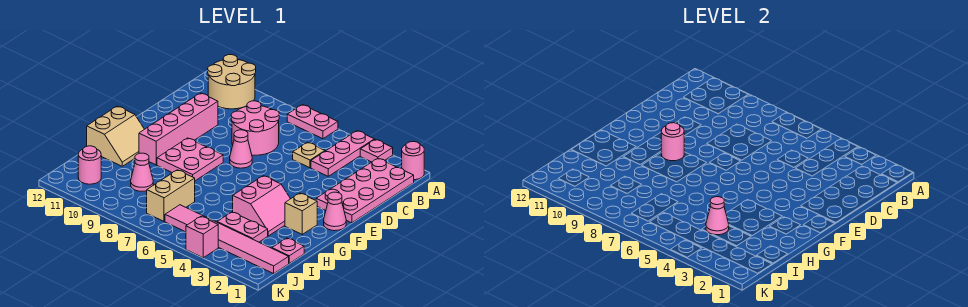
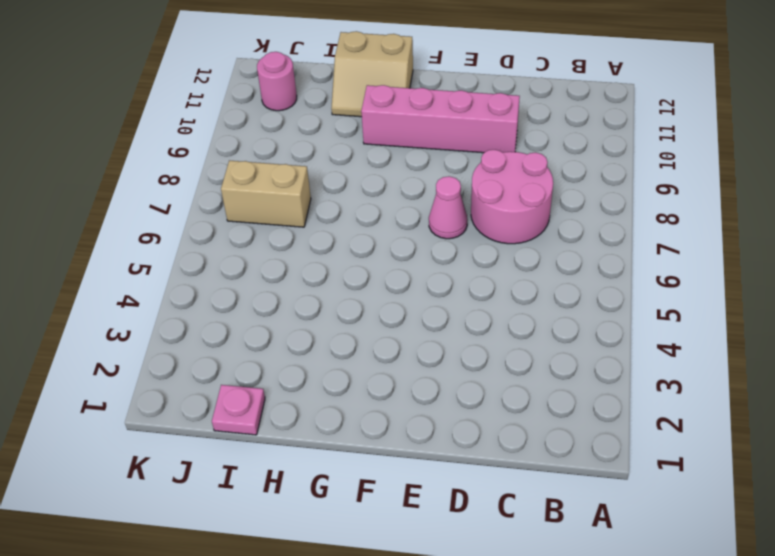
none -> pink 1x1 round brick [402,142,424,180]
none -> pink 1x1 plate [360,139,393,162]
none -> pink 1x3 plate [311,131,374,176]

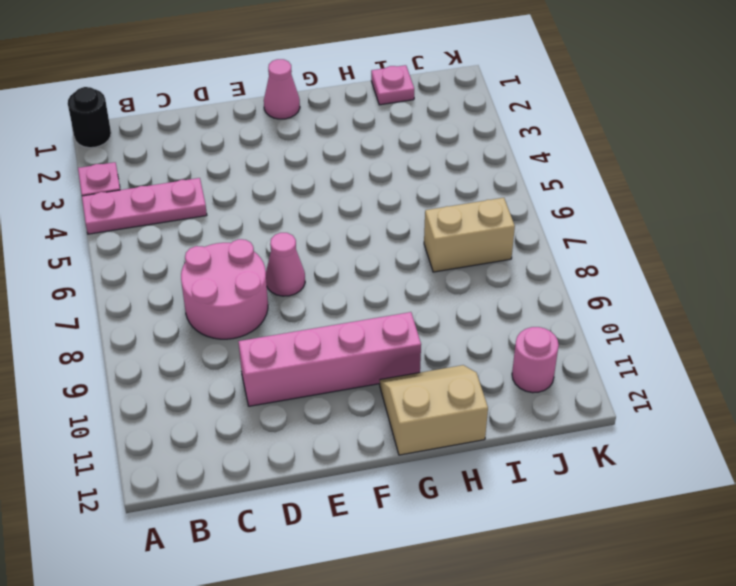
black 1x1 round brick [68,87,111,148] -> pink 1x1 round brick [402,142,424,180]
none -> pink 1x2 plate [287,105,338,139]
none -> tan 2x2 round brick [208,55,256,109]
none -> pink 2x4 plate [316,158,414,223]

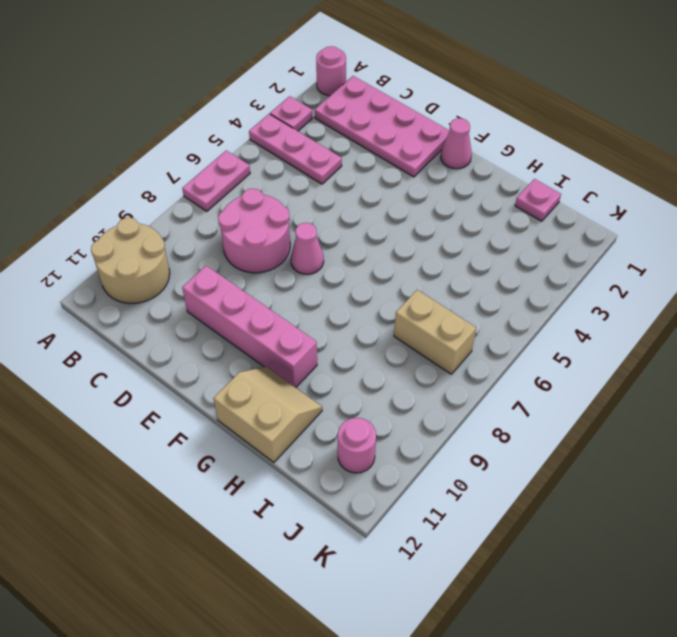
none -> tan 1x1 plate [293,142,325,168]
none -> pink 2x2 plate [157,138,223,181]
none -> tan 1x1 brick [285,193,317,234]

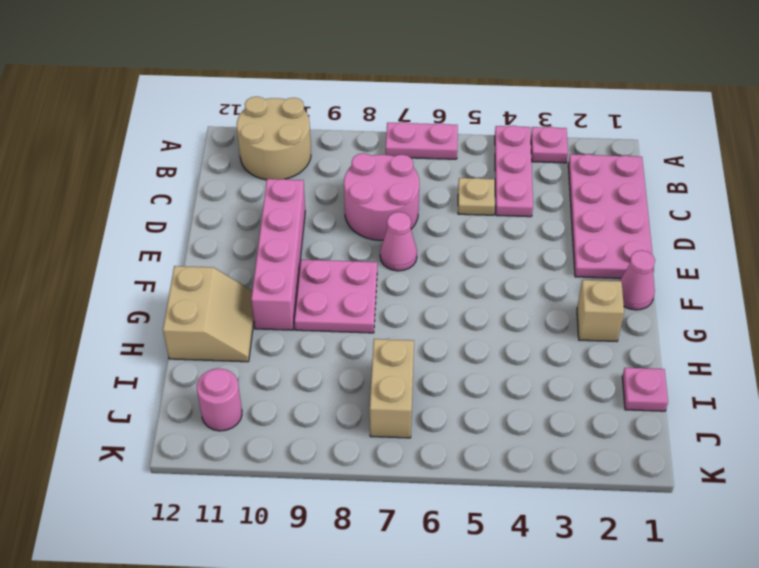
none -> pink 1x1 round brick [402,142,424,180]
none -> pink 2x2 slope [233,176,290,236]
none -> pink 1x2 plate [217,212,268,242]

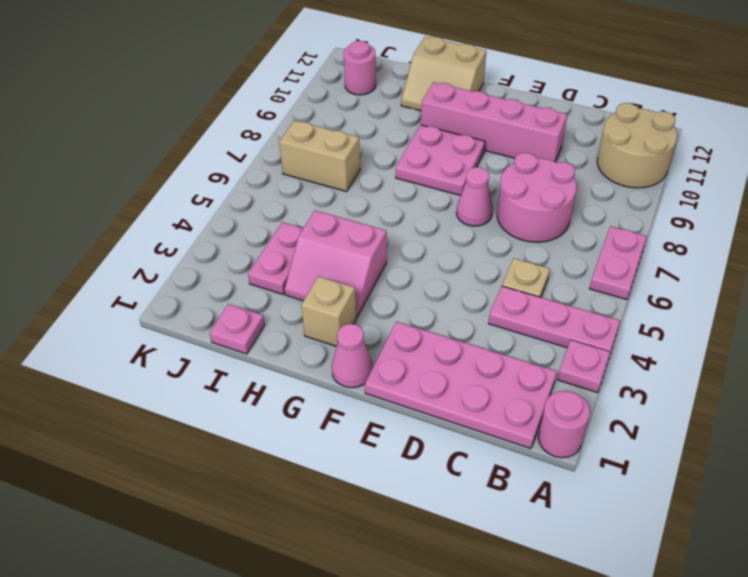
none -> pink 1x1 cone [131,153,153,191]
none -> pink 1x6 tile [165,205,289,274]
none -> pink 1x1 brick [186,216,218,258]

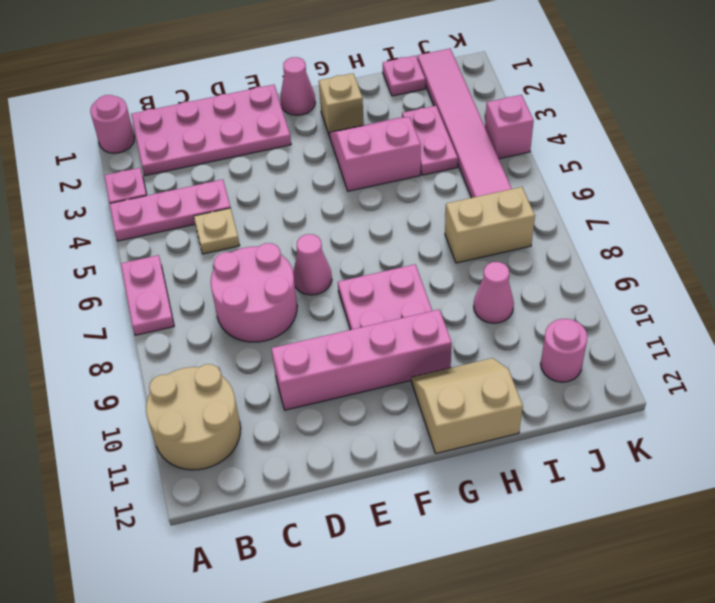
none -> pink 1x1 round brick [661,123,684,161]
none -> pink 1x1 cone [706,197,729,235]

